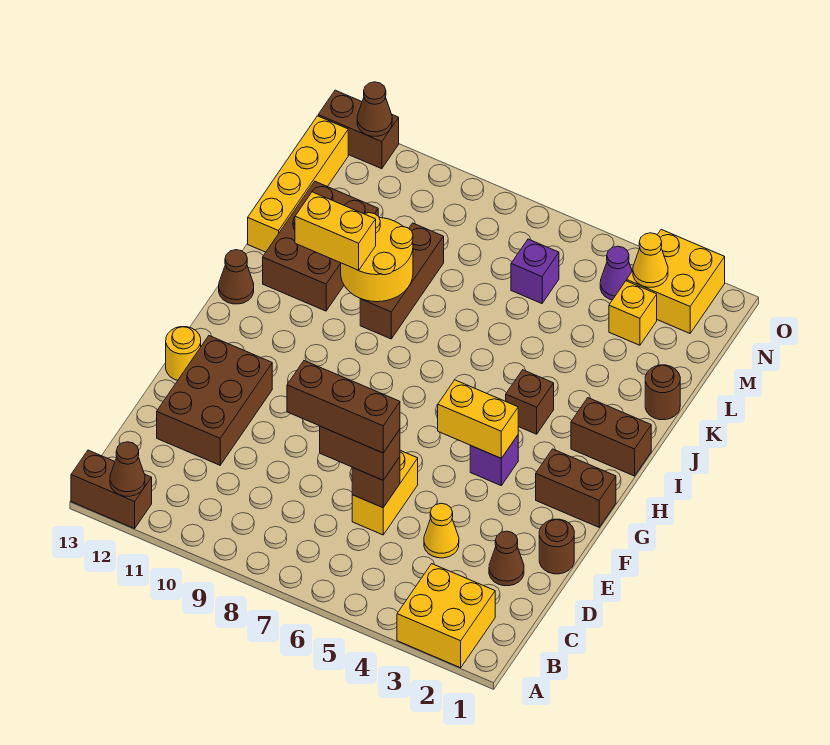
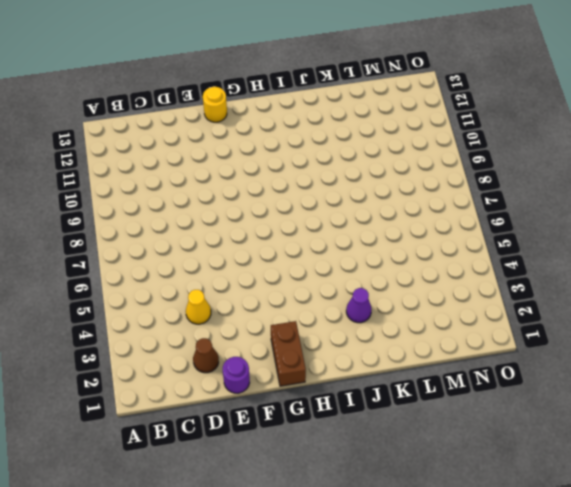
purple 1x1 round brick [223,357,250,393] -> brown 1x1 round brick [539,519,574,574]
purple 1x1 cone [346,288,372,323] -> purple 1x1 cone moved to [600,246,632,300]
none -> yellow 2x2 brick [397,564,495,668]
none -> brown 1x2 brick [71,450,152,529]
none -> yellow 1x2 brick [352,451,418,535]
none -> brown 2x3 brick [157,336,272,465]

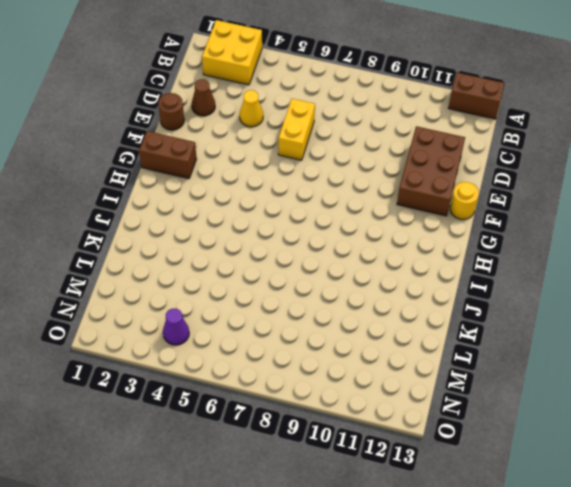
none -> purple 1x1 brick [470,435,518,485]
none -> brown 1x2 brick [571,398,651,476]
none -> brown 1x1 brick [506,370,554,434]
none -> brown 1x1 cone [219,250,254,304]

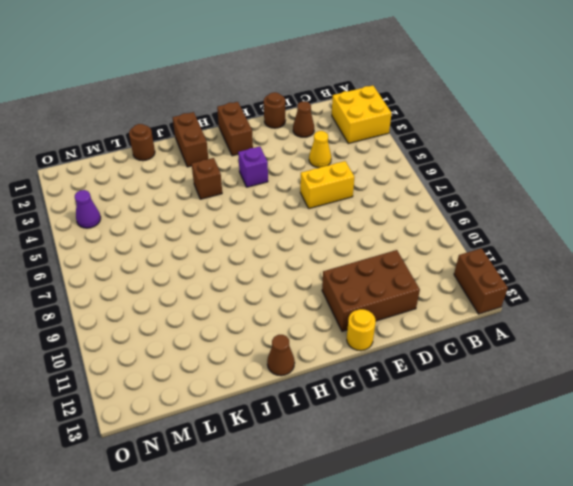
none -> brown 1x3 brick [360,223,444,339]
none -> brown 2x3 brick [263,182,378,311]
none -> yellow 1x4 brick [248,116,348,252]
none -> yellow 1x1 brick [609,281,657,345]

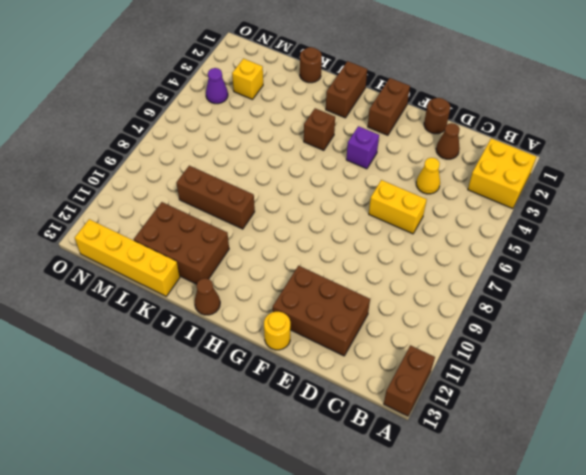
none -> purple 1x1 brick [511,239,559,304]
none -> yellow 2x2 brick [627,230,725,333]
none -> brown 1x2 brick [318,90,399,169]
none -> brown 1x1 cone [110,442,145,496]

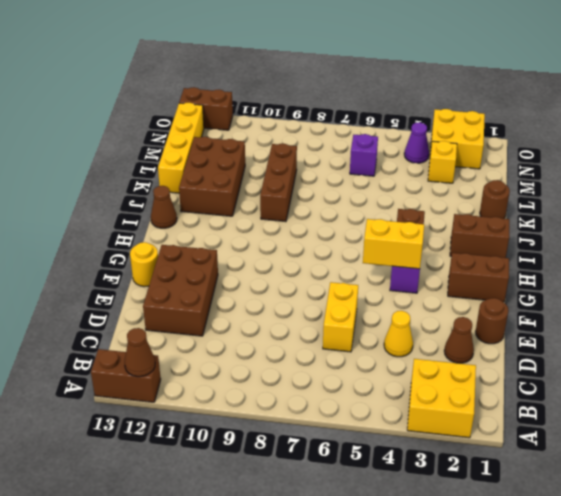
none -> brown 1x1 brick [352,457,400,508]
none -> yellow 2x2 round brick [341,213,413,302]
none -> yellow 1x1 cone [633,233,668,287]
none -> brown 1x1 cone [357,82,392,136]

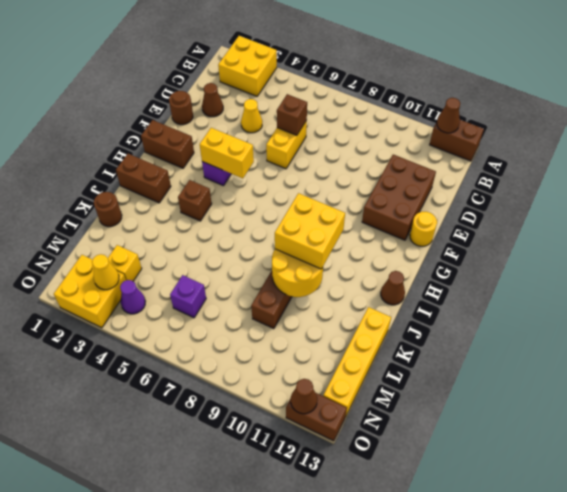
yellow 2x2 brick [275,193,345,269] -> yellow 1x2 brick [295,192,376,270]
none -> brown 2x3 brick [263,182,378,311]
none -> brown 1x2 brick [320,426,400,480]
none -> brown 1x3 brick [287,361,400,453]

